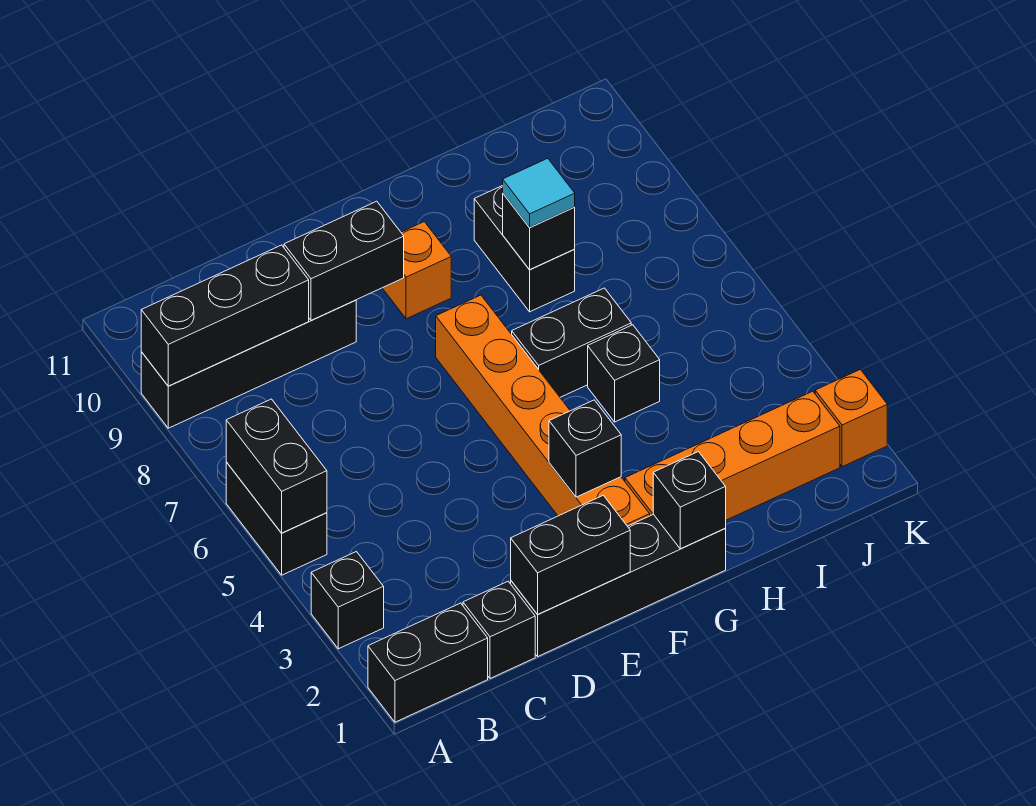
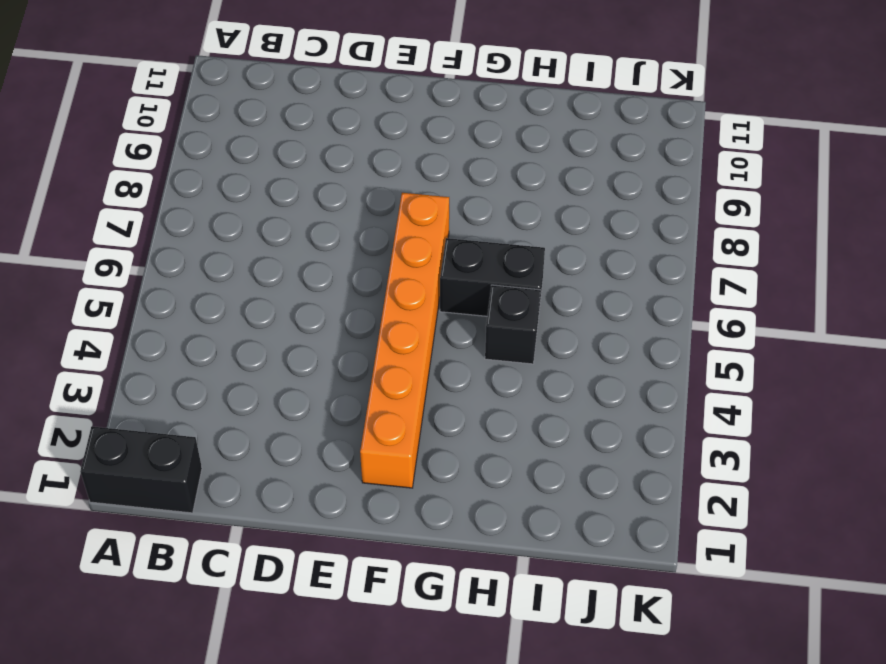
none -> black 1x1 brick [311,552,384,649]
none -> black 1x2 brick [226,462,327,575]
none -> black 1x4 brick [141,300,356,428]

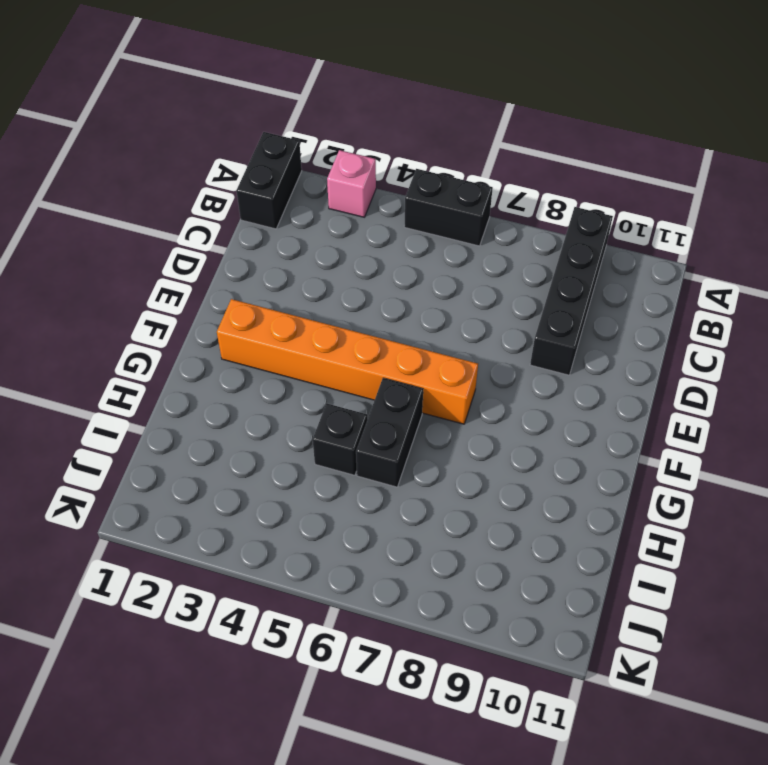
pink 1x1 brick [327,150,376,217] -> black 1x1 brick [311,552,384,649]
none -> black 1x1 brick [463,581,535,678]
none -> black 1x4 brick [511,514,726,656]
none -> orange 1x1 brick [383,222,451,319]

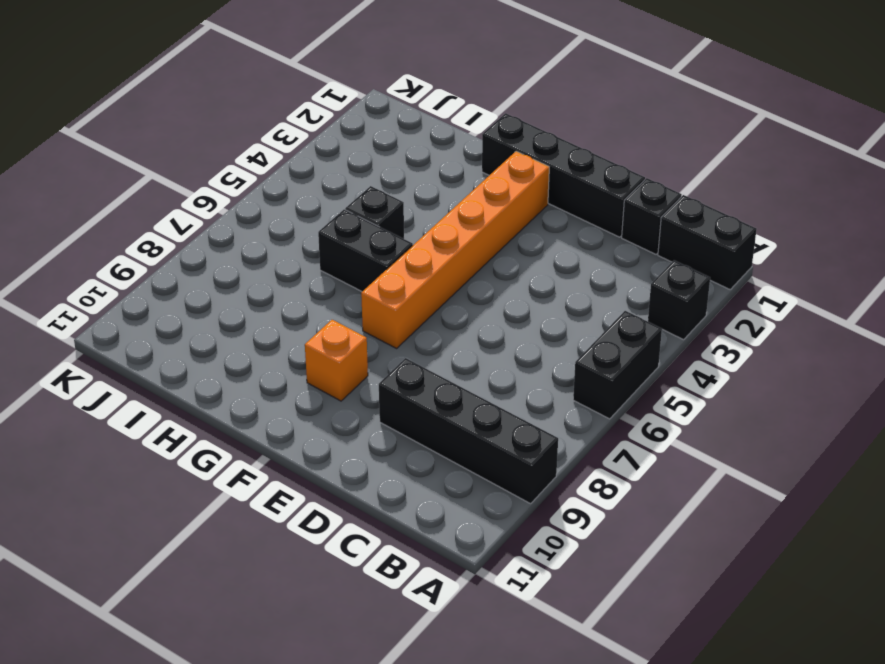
none -> orange 1x4 brick [625,391,840,520]
none -> black 1x2 brick [474,186,575,312]
none -> orange 1x1 brick [815,369,887,467]

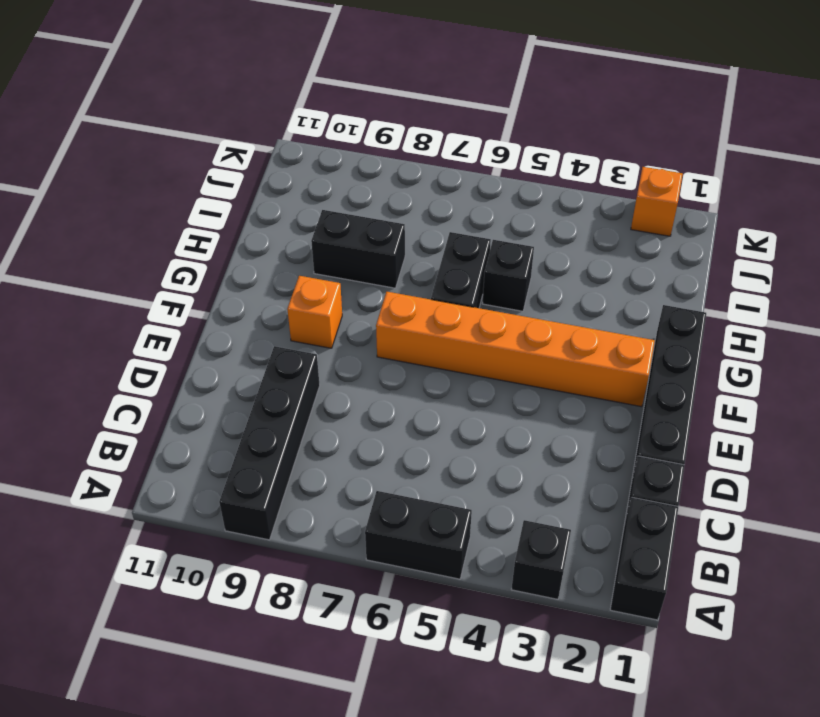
none -> orange 1x4 brick [625,391,840,520]
none -> black 1x2 brick [226,399,327,533]
none -> black 1x3 brick [141,245,309,386]

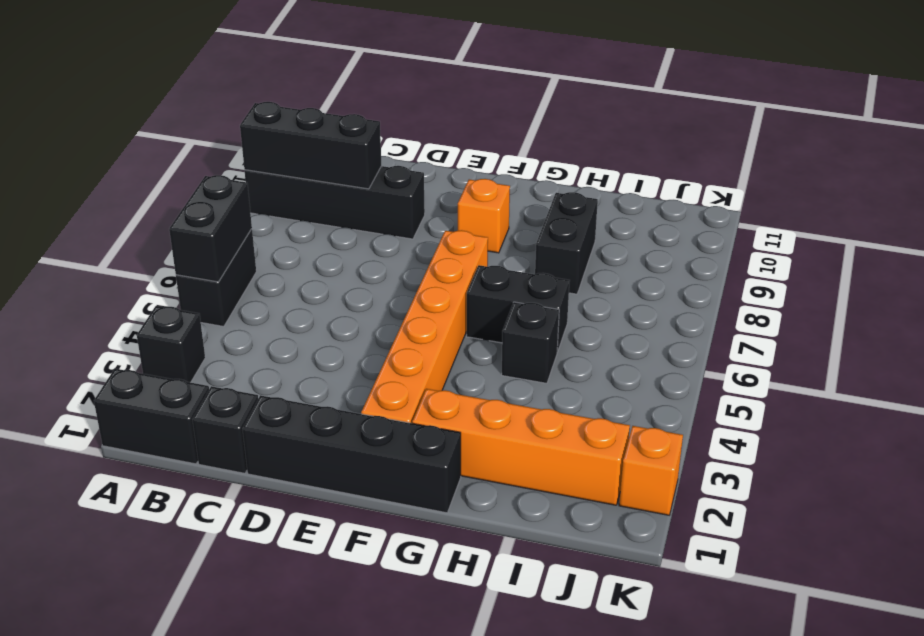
none -> black 1x2 brick [511,495,630,614]
none -> black 1x2 brick [284,201,404,321]
none -> black 1x1 brick [549,400,621,497]

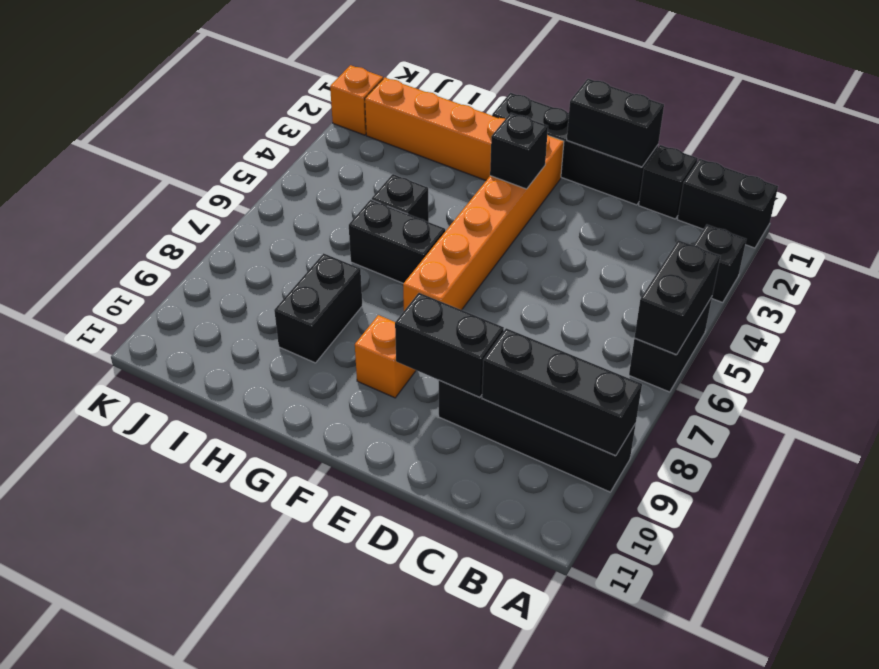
none -> black 1x1 brick [653,452,726,549]
none -> black 1x1 brick [503,194,575,270]
none -> cyan 1x1 tile [503,158,575,228]

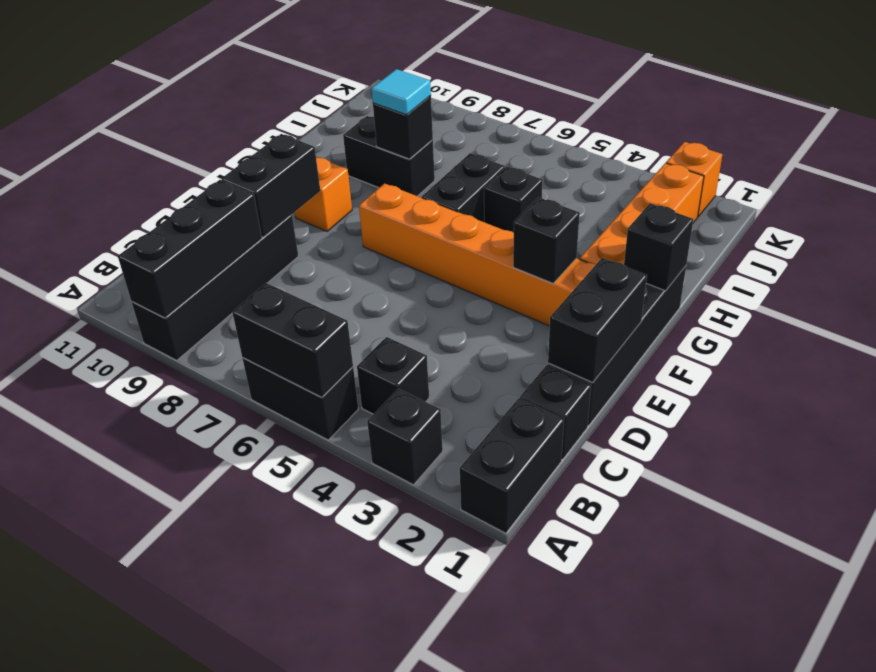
black 1x1 brick [357,337,429,414] -> none

